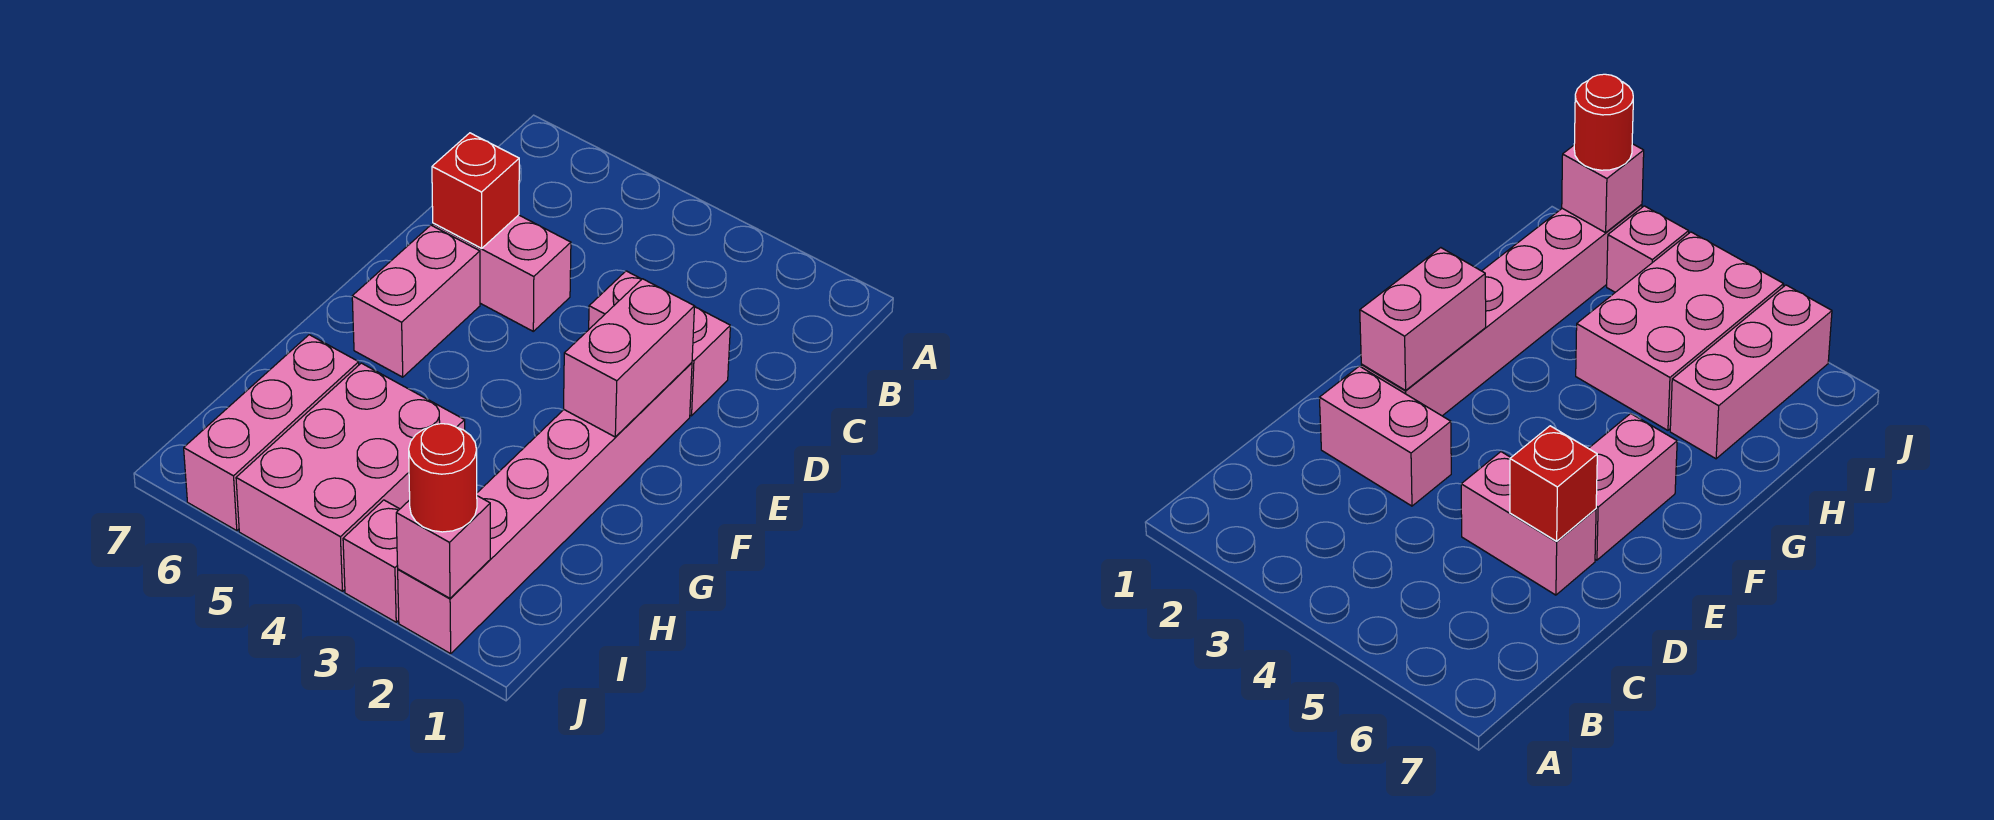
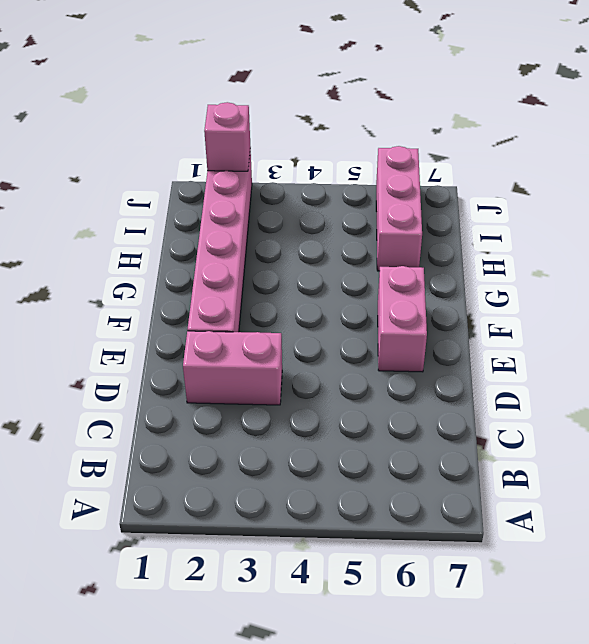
none -> pink 1x2 brick [433,215,571,331]
none -> pink 2x3 brick [236,363,465,591]

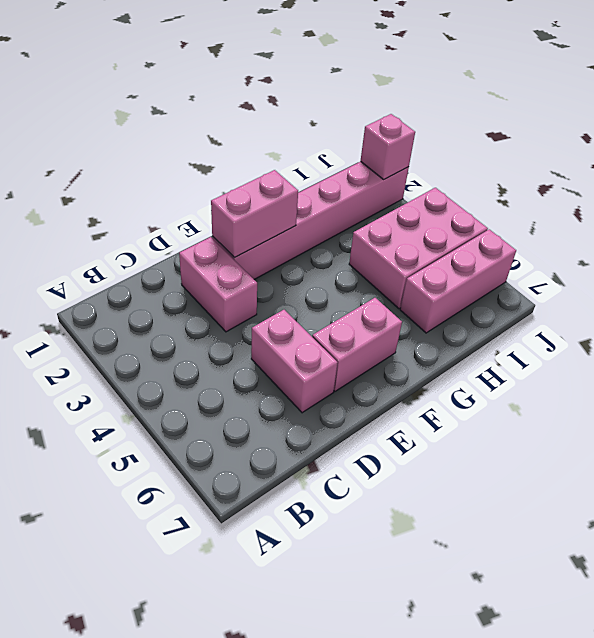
none -> pink 1x1 brick [343,500,399,622]
none -> red 1x1 brick [432,133,519,248]

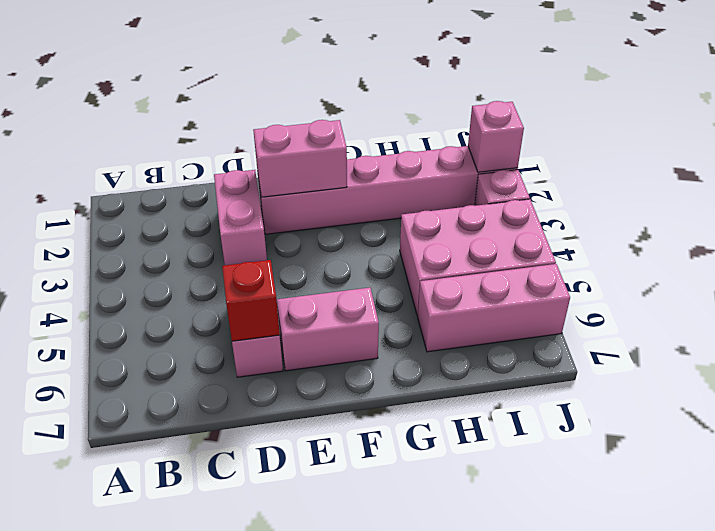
none -> red 1x1 round brick [409,424,477,532]

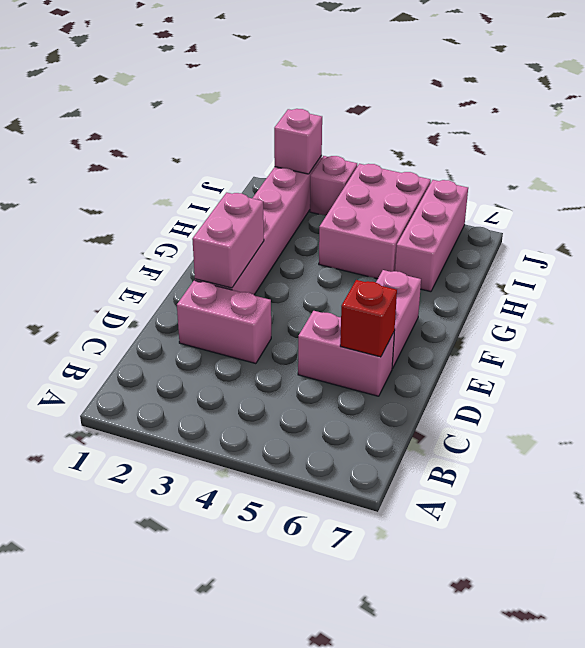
none -> red 1x1 round brick [409,424,477,532]

